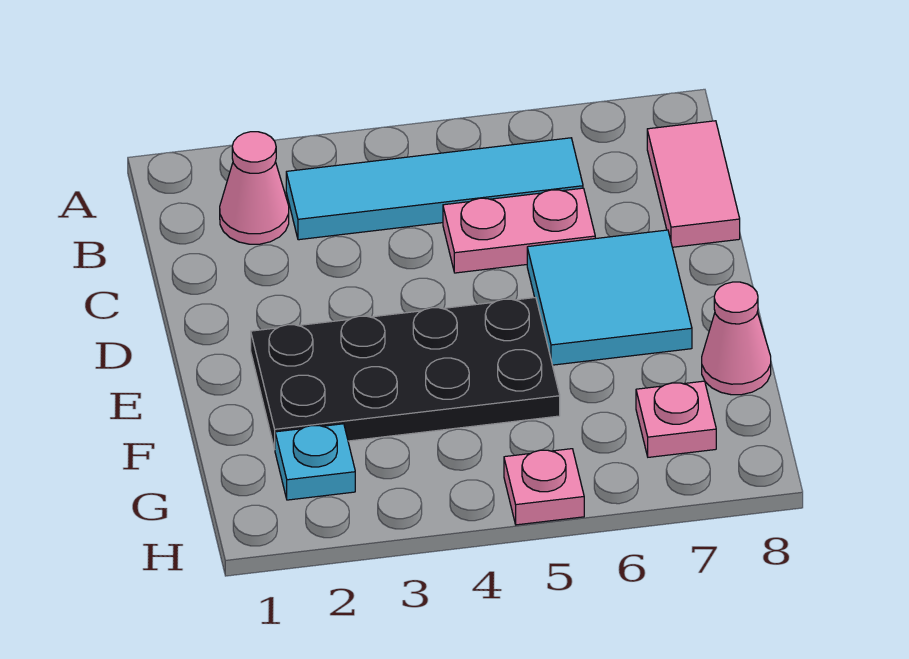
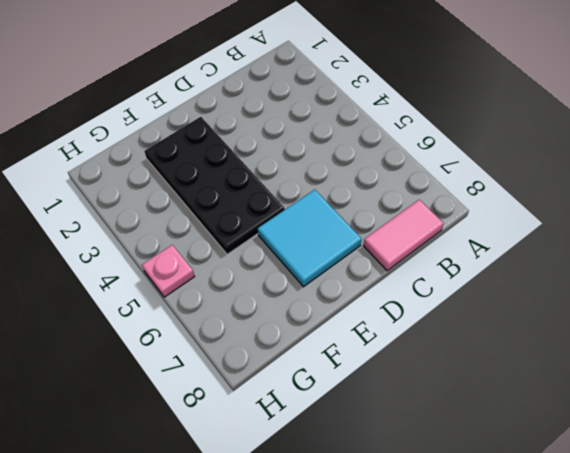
none -> pink 1x1 cone [220,132,289,244]
none -> cyan 1x4 tile [286,138,583,240]

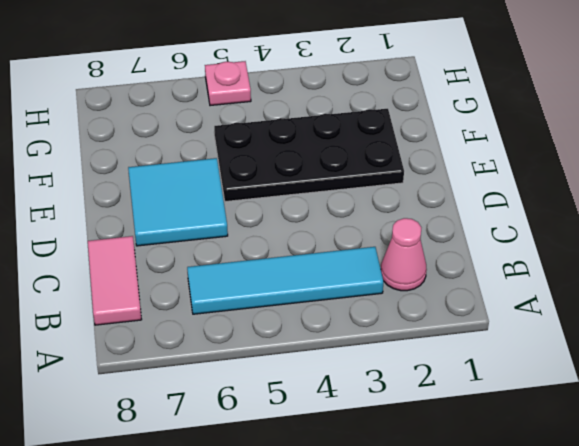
none -> pink 1x2 plate [443,188,595,273]
none -> pink 1x1 cone [702,282,771,395]

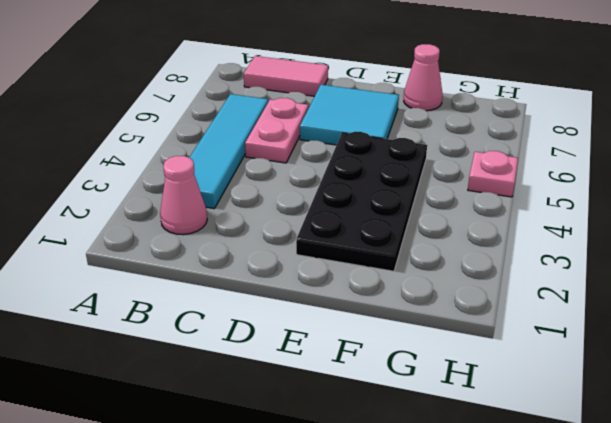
none -> cyan 1x1 plate [275,424,355,500]
none -> pink 1x1 plate [636,381,716,457]

